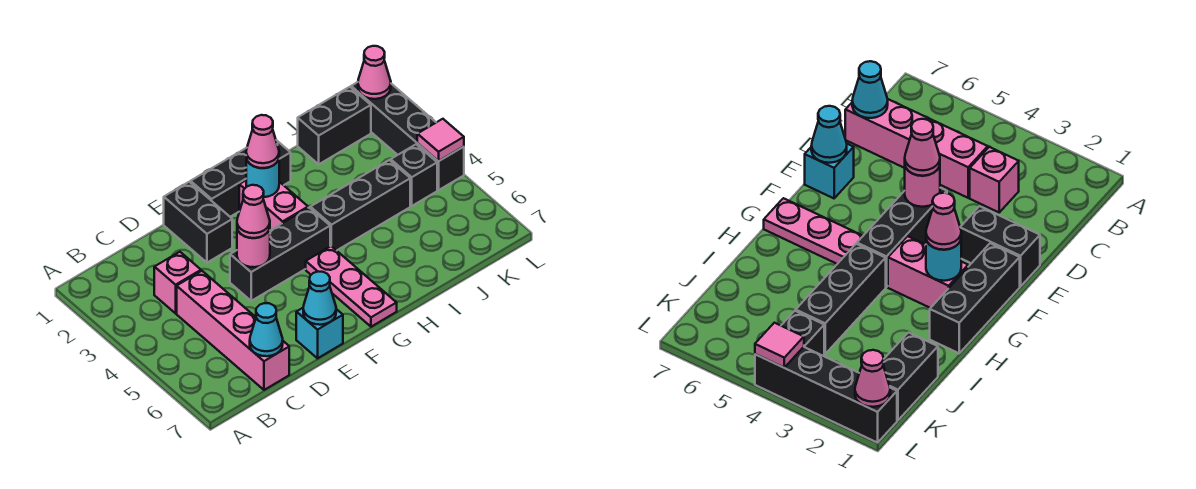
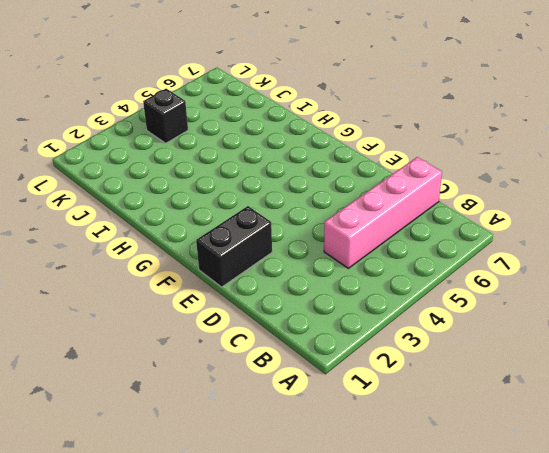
none -> pink 1x1 brick [154,252,201,313]
none -> black 1x3 brick [230,208,330,301]
none -> cyan 1x1 brick [296,308,343,358]

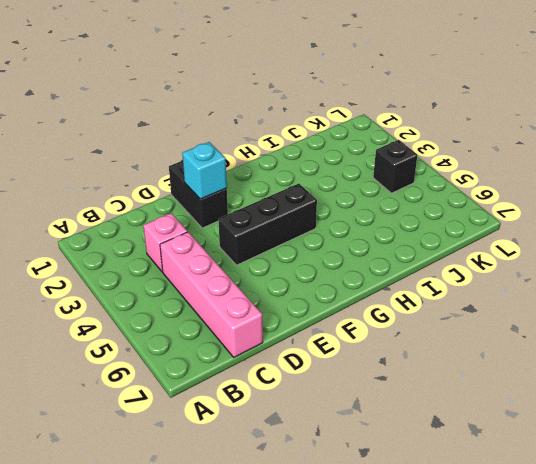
cyan 1x1 brick [182,142,227,199] -> cyan 1x1 brick moved to [296,308,343,358]
none -> black 1x3 brick [191,140,291,217]
none -> pink 1x2 brick [239,181,308,230]
none -> pink 1x3 plate [306,246,397,327]

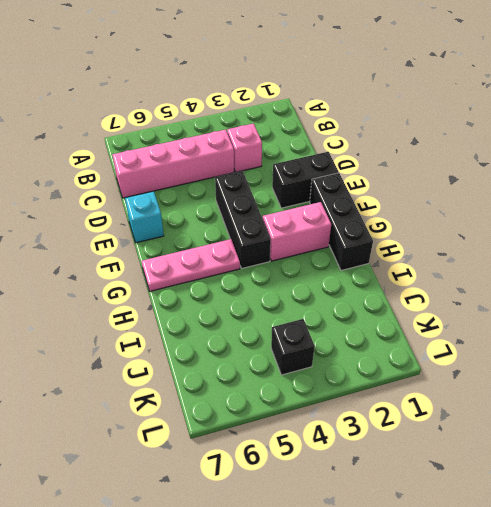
none -> black 1x3 brick [310,160,410,250]
none -> black 1x2 brick [298,87,371,164]
none -> black 1x4 brick [351,82,464,190]

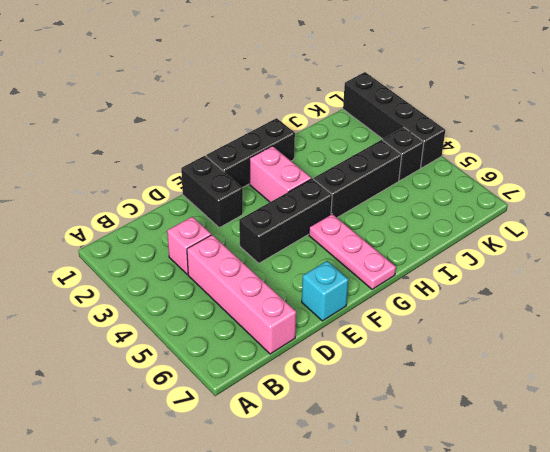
none -> black 1x2 brick [298,87,371,164]
none -> cyan 1x1 cone [250,303,283,356]
none -> pink 1x1 round brick [237,228,270,267]

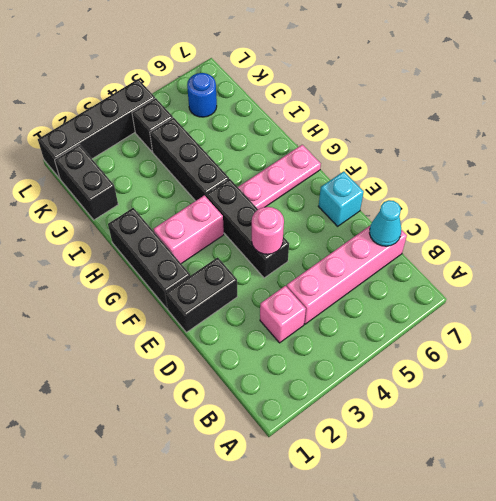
blue 1x1 round brick [187,73,217,117] -> none
none -> cyan 1x1 cone [303,272,336,325]
none -> cyan 1x1 round brick [246,159,279,197]
none -> pink 1x1 cone [358,46,391,99]

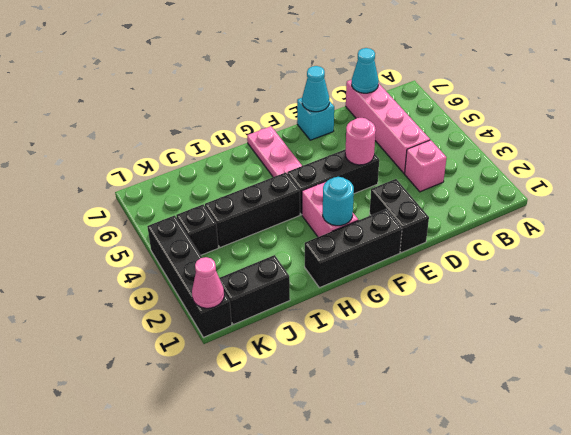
none -> pink 1x1 tile [417,119,464,161]
none -> pink 1x1 cone [237,185,270,238]
none -> pink 1x1 cone [246,115,279,168]

